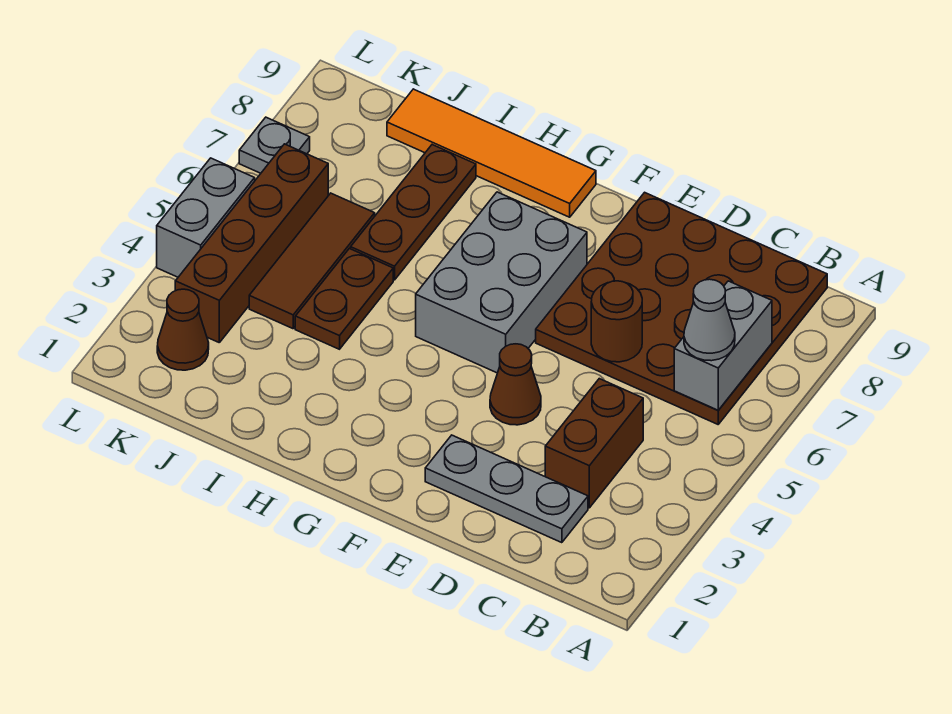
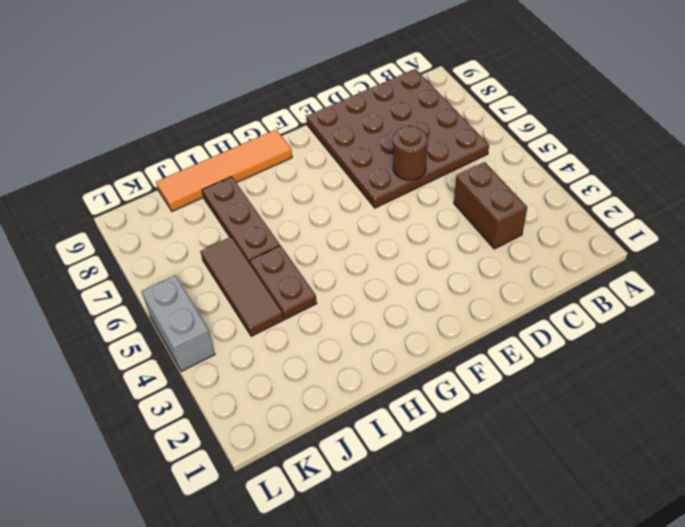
none -> grey 1x3 plate [425,435,588,543]
none -> brown 1x1 cone [490,344,541,425]
none -> grey 2x3 brick [416,192,587,373]

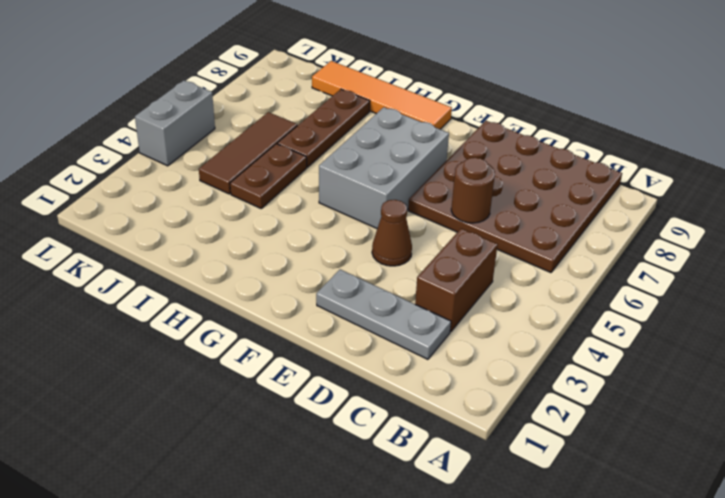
none -> brown 1x1 cone [157,289,209,370]
none -> brown 1x4 brick [175,144,328,342]
none -> grey 1x1 plate [239,117,310,173]

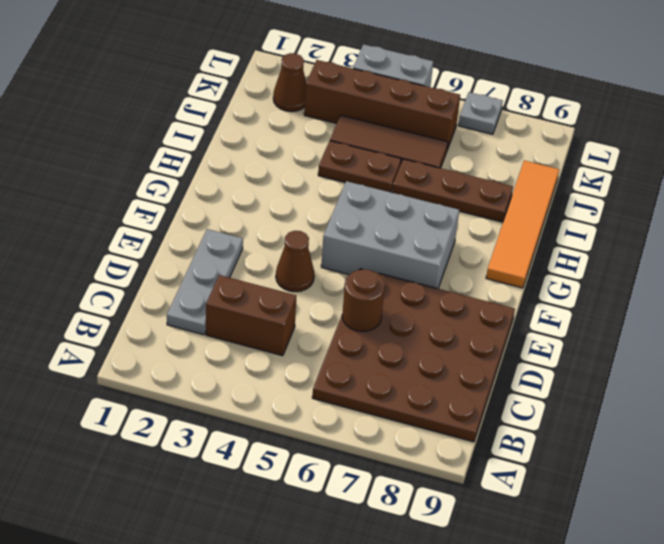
none -> grey 1x2 brick [674,281,772,410]
none -> grey 1x1 cone [684,279,735,361]

